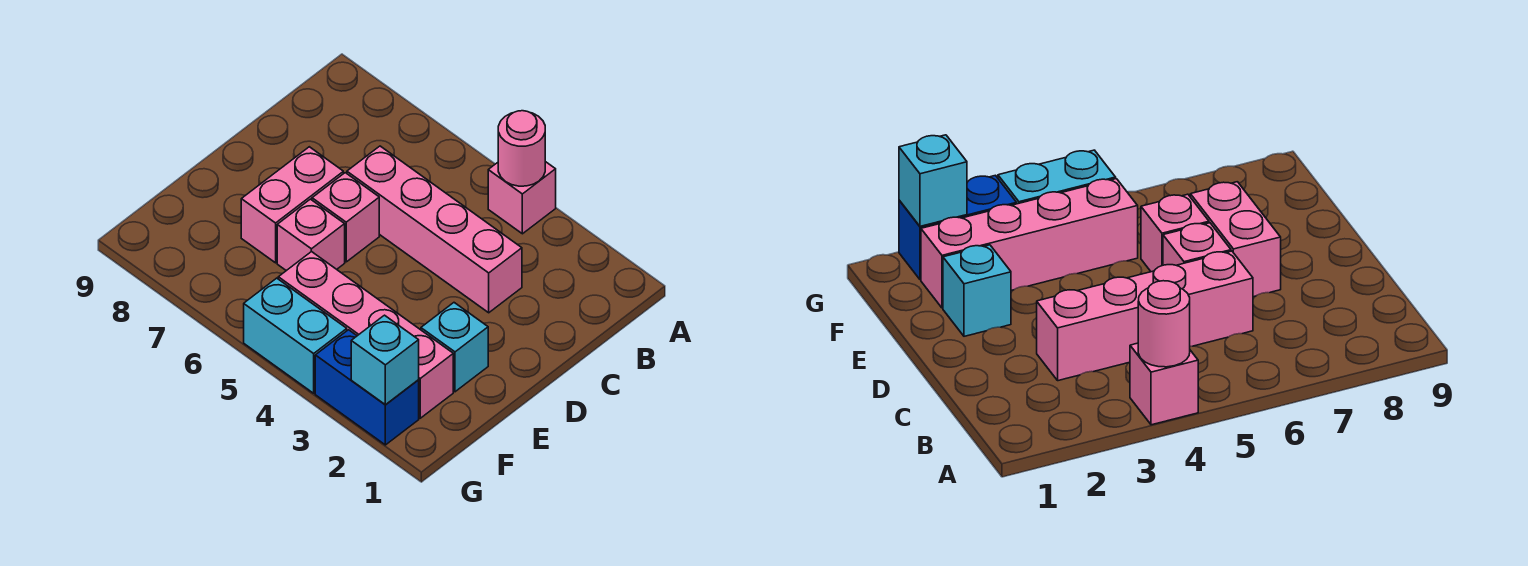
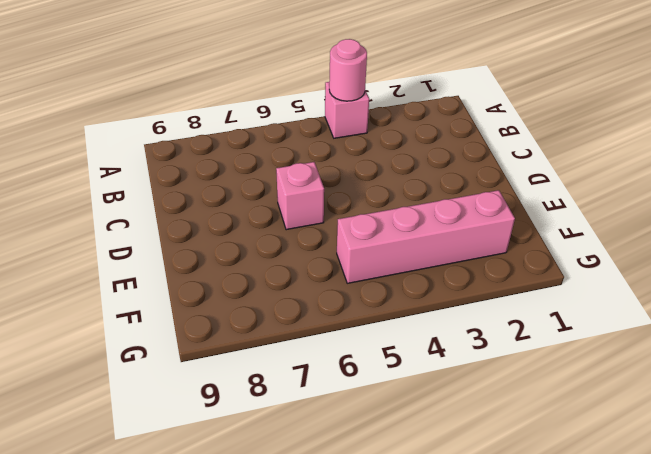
none -> pink 1x4 brick [347,146,522,313]
none -> pink 1x2 brick [241,147,343,263]

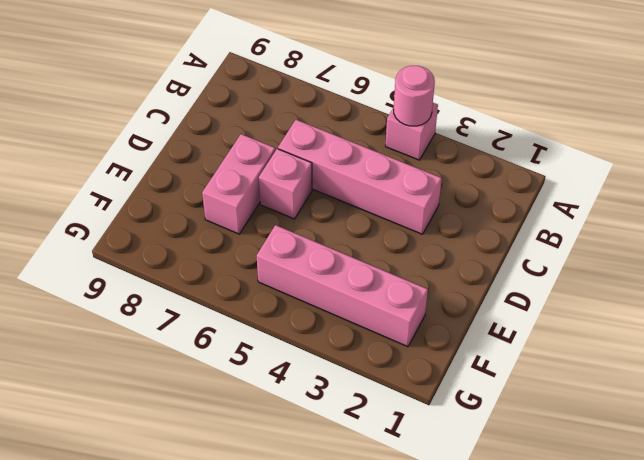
none -> cyan 1x1 brick [421,303,488,392]
none -> pink 1x1 brick [277,199,345,271]

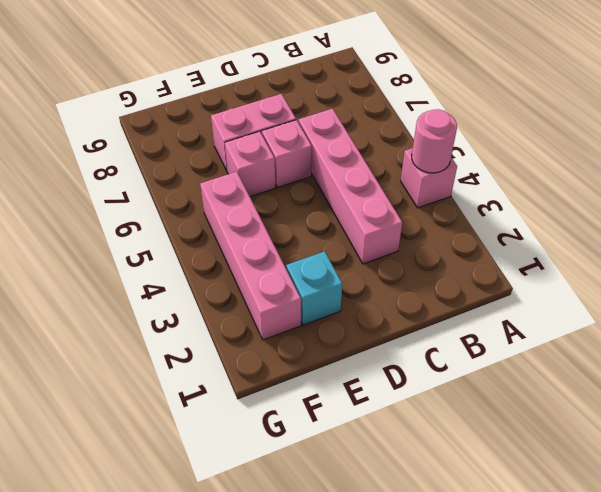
none -> blue 1x2 brick [315,330,419,445]
none -> cyan 1x2 brick [244,278,347,393]

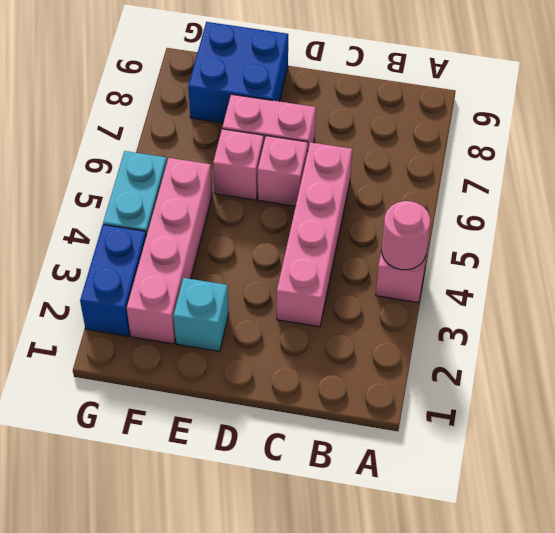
blue 2x2 brick [188,22,288,123] -> none
none -> cyan 1x1 brick [351,315,419,405]

